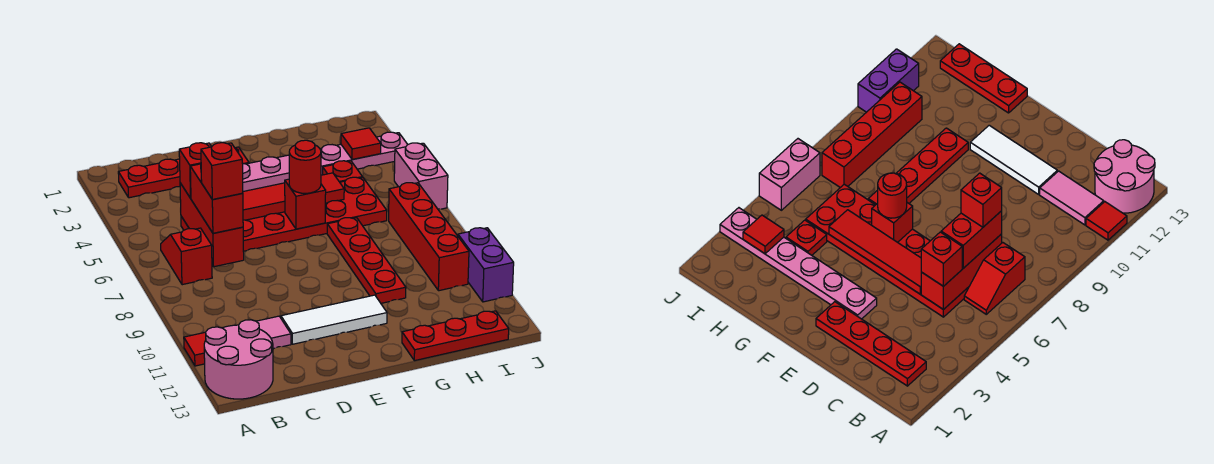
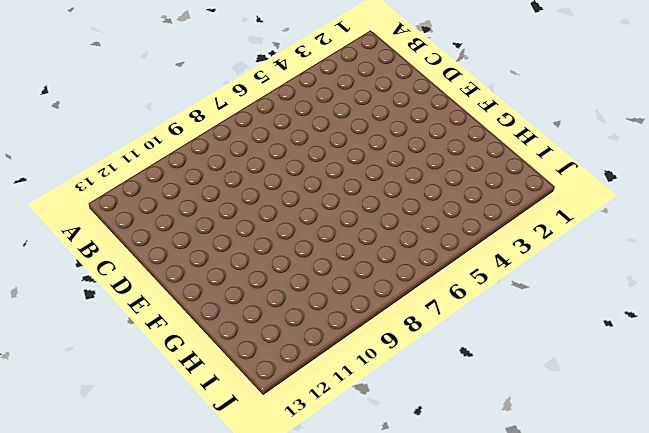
none -> red 1x1 tile [184,332,206,366]
none -> pink 2x2 round brick [204,320,273,399]
none -> red 1x4 plate [118,147,249,198]

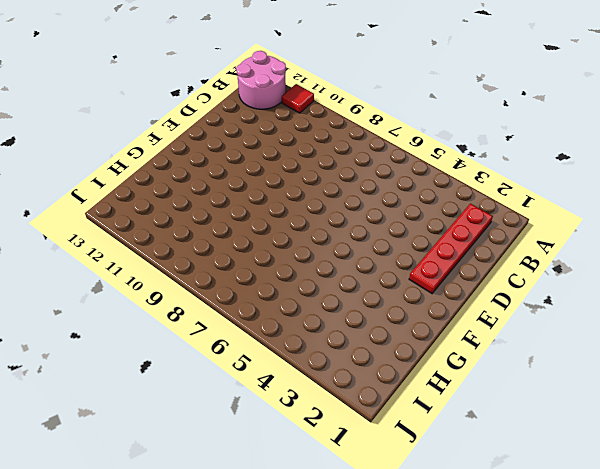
none -> red 1x2 slope [161,228,212,285]
none -> pink 1x2 tile [256,316,291,349]
none -> red 2x6 plate [181,177,387,251]

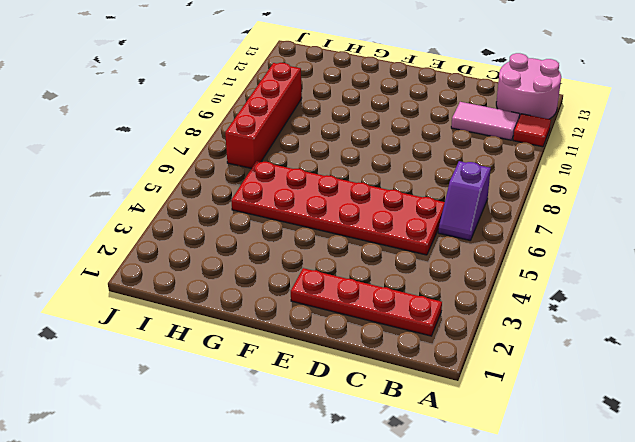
purple 1x2 slope [438,161,491,240] -> red 1x2 slope [161,228,212,285]
none -> white 1x3 tile [281,295,387,344]
none -> pink 1x6 plate [243,132,408,191]
none -> red 1x4 plate [327,218,406,303]

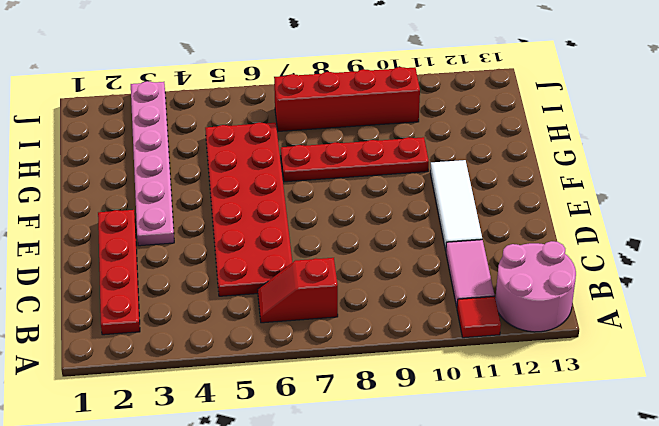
none -> red 1x3 plate [402,311,509,361]
none -> red 1x1 plate [323,161,362,182]
none -> pink 1x2 brick [394,143,448,209]

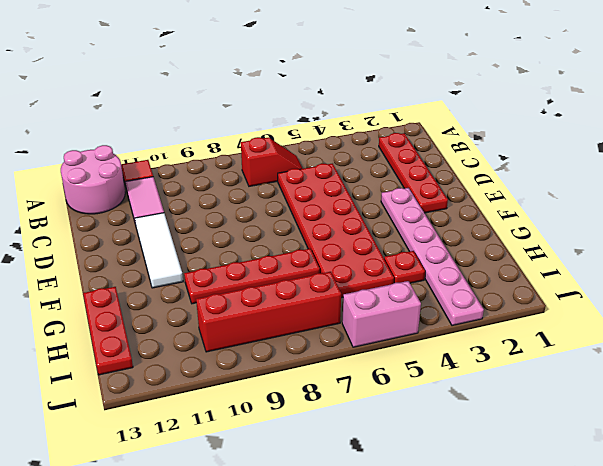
none -> purple 1x2 brick [458,228,514,302]
none -> red 1x3 brick [180,183,244,267]
none -> red 1x4 tile [243,173,344,220]

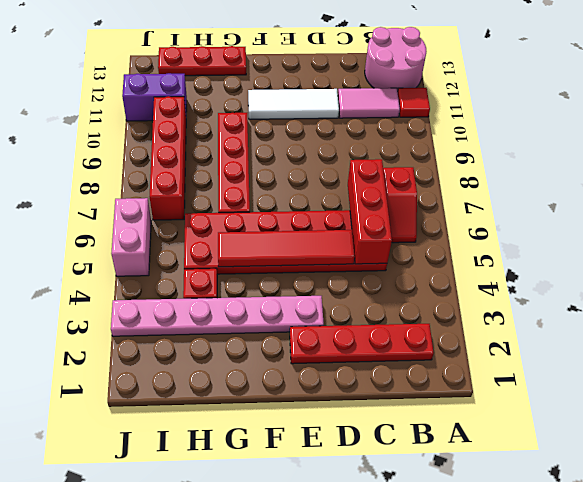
purple 1x2 brick [122,73,187,121] -> purple 1x2 brick turned to [458,228,514,302]
none -> red 1x1 brick [285,179,326,229]
none -> red 1x1 tile [341,128,381,160]
none -> red 1x1 brick [179,143,212,198]

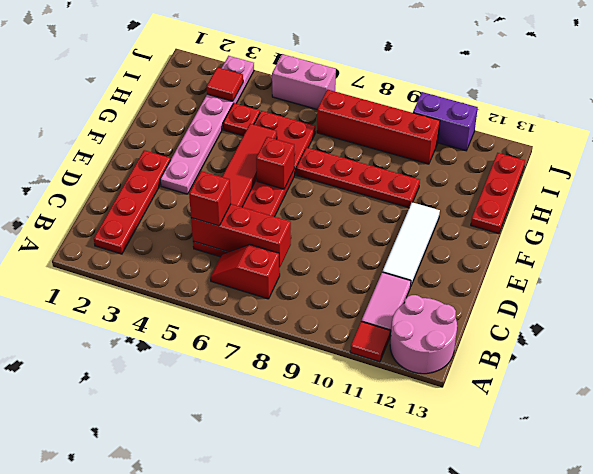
none -> red 1x2 brick [190,164,243,233]
none -> red 1x1 round brick [289,140,321,193]
none -> red 1x1 brick [201,143,243,200]

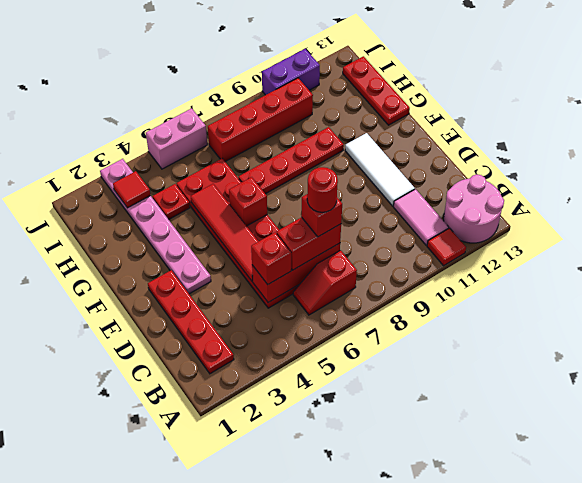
red 1x1 round brick [307,167,338,212] -> red 1x1 round brick moved to [289,140,321,193]

